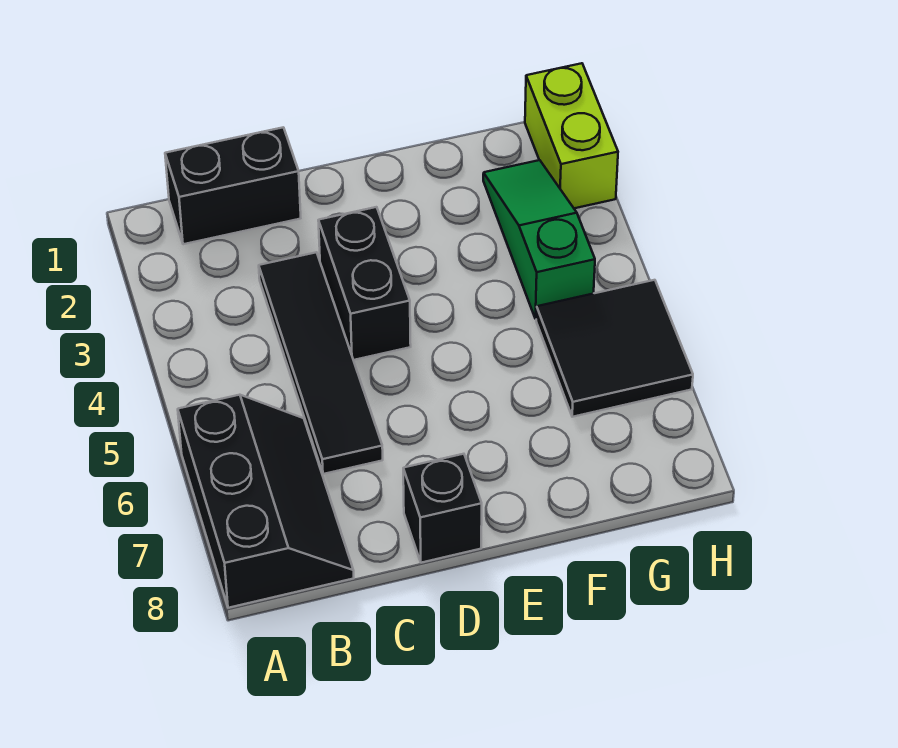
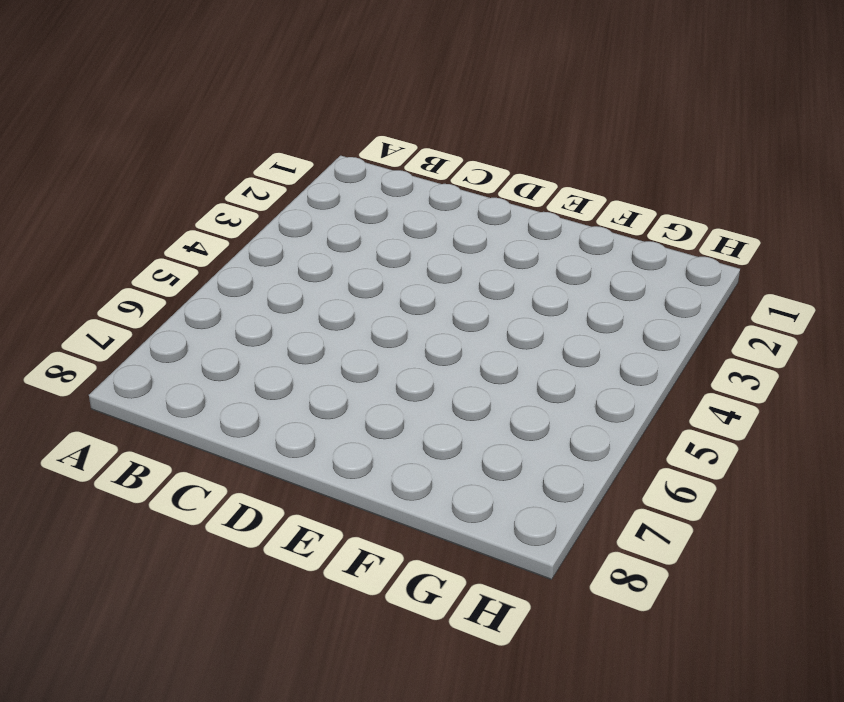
none -> black 2x3 slope [178,395,354,608]
none -> black 1x2 brick [165,127,301,244]

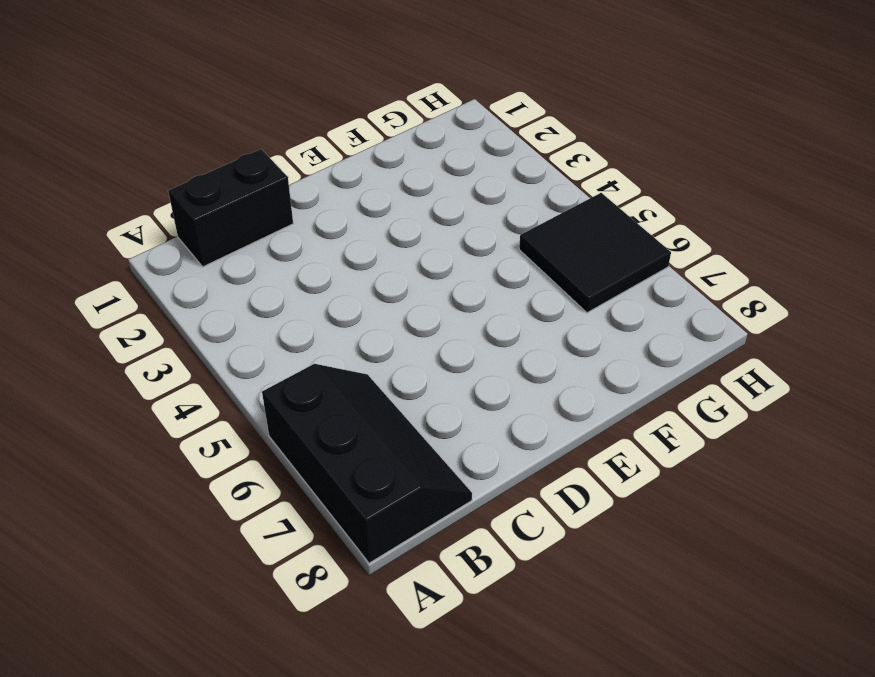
none -> black 1x4 tile [259,252,383,474]
none -> black 1x2 brick [318,207,411,360]

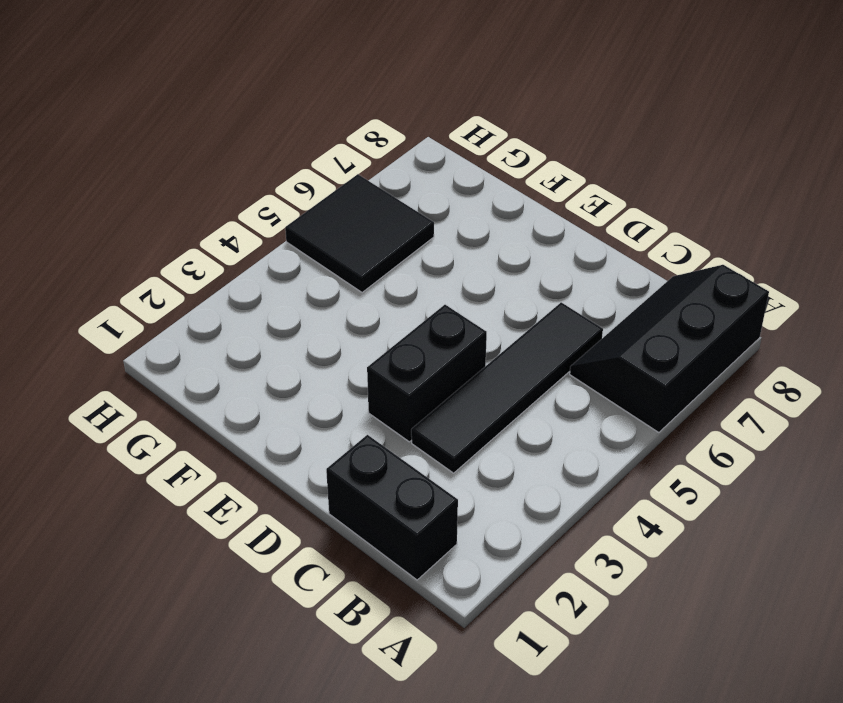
none -> black 1x1 brick [403,454,482,563]
none -> green 1x3 slope [483,160,595,319]

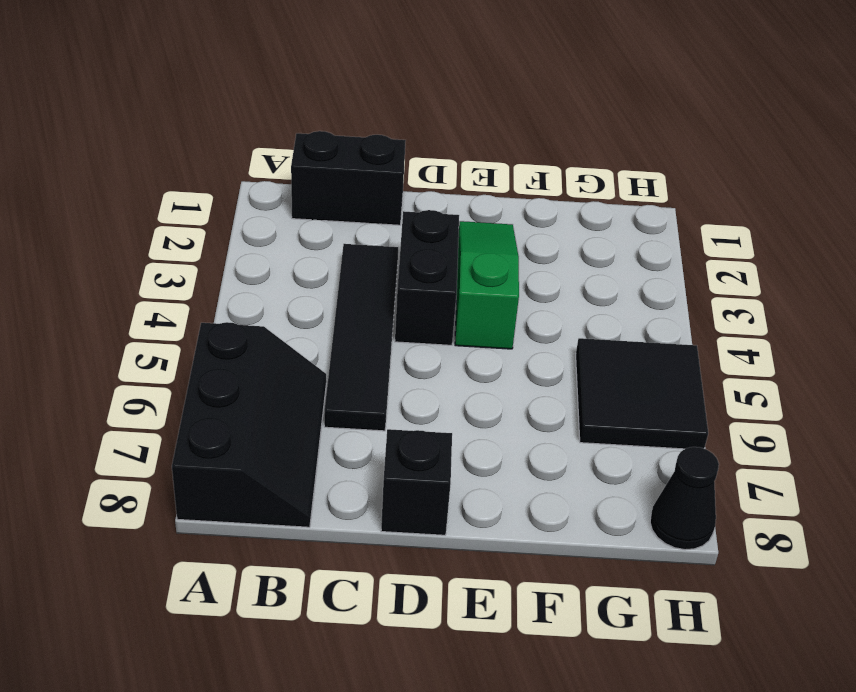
green 1x3 slope [455,221,519,349] -> green 1x3 slope moved to [483,160,595,319]
black 1x1 cone [650,447,719,550] -> none
none -> lime 1x2 brick [525,63,618,208]

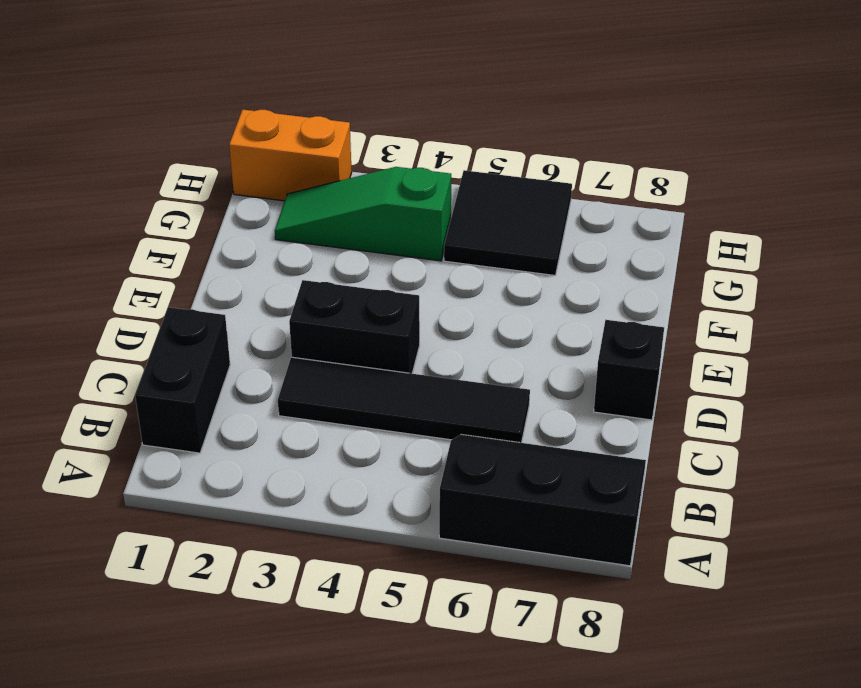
orange 1x2 brick [229,110,352,201] -> lime 1x2 brick [525,63,618,208]

